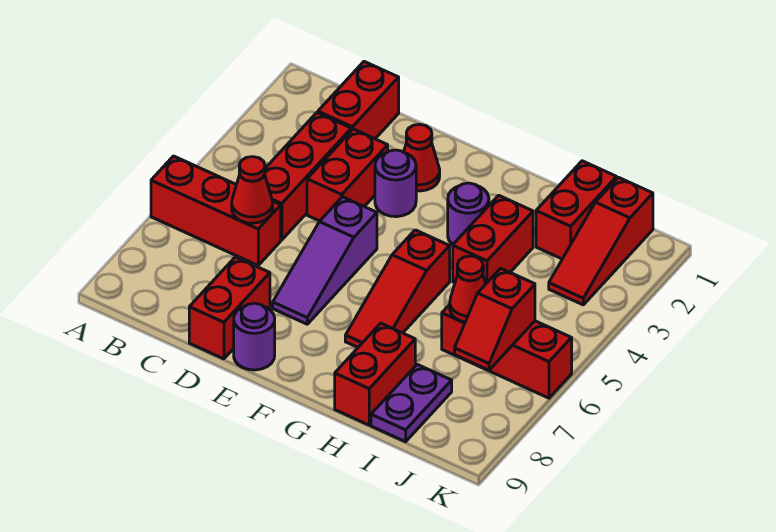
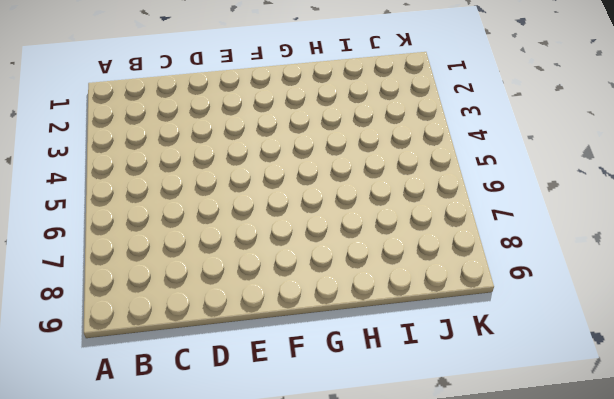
none -> red 1x3 brick [151,156,281,265]
none -> red 1x2 brick [318,61,399,139]
none -> red 1x3 brick [265,113,351,240]

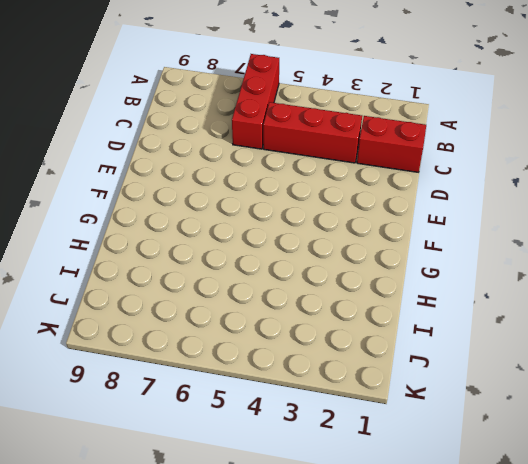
none -> red 1x2 brick [307,129,388,221]
none -> red 1x2 brick [189,257,270,359]
none -> red 1x1 cone [404,124,440,191]

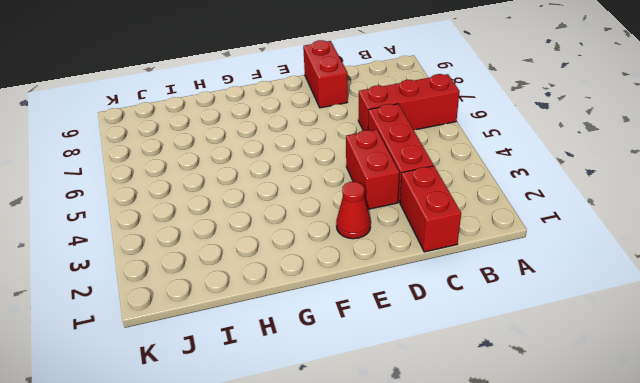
none -> purple 1x1 round brick [375,150,416,217]
none -> purple 1x3 slope [273,197,377,324]
none -> purple 1x1 round brick [234,303,275,370]

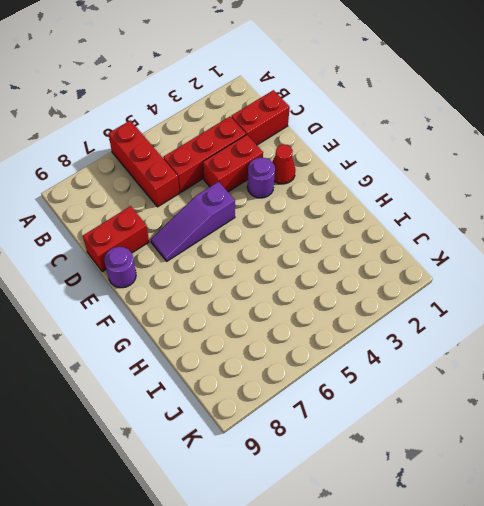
none -> purple 1x1 round brick [448,183,489,245]
none -> red 1x3 slope [345,230,450,347]
none -> red 1x2 brick [453,195,533,283]

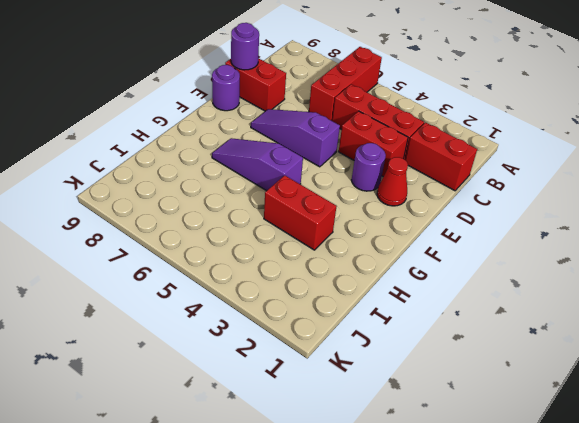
purple 1x1 round brick [231,23,259,70] -> purple 1x1 round brick moved to [448,183,489,245]
purple 1x3 slope [212,138,303,191] -> red 1x3 slope [345,230,450,347]
none -> red 1x2 brick [335,323,415,425]
none -> red 1x2 brick [536,161,617,259]
none -> red 1x3 brick [442,304,572,398]

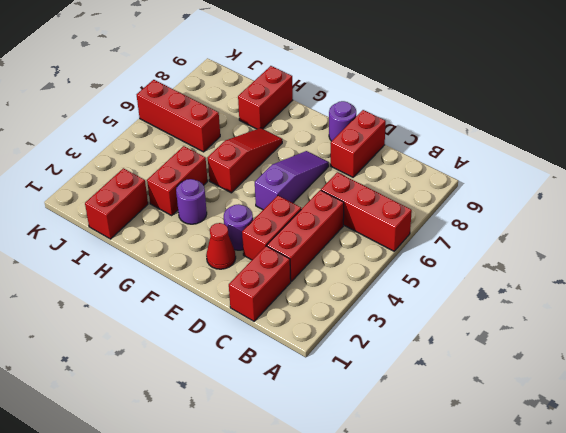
none -> purple 1x2 plate [371,364,452,442]
none -> red 1x3 slope [549,177,653,305]
none -> red 1x1 cone [232,157,273,223]

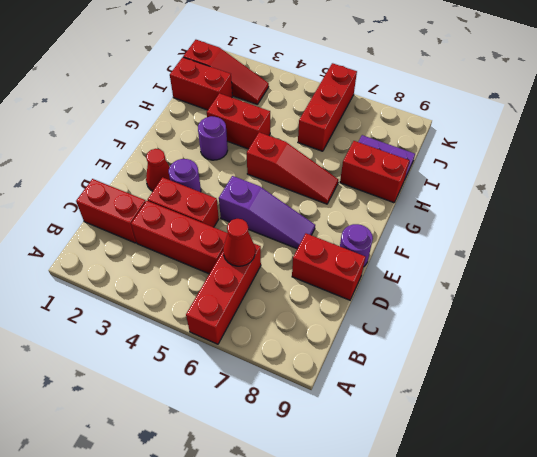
none -> red 1x1 cone [450,256,486,322]
none -> red 1x2 slope [455,268,535,370]

